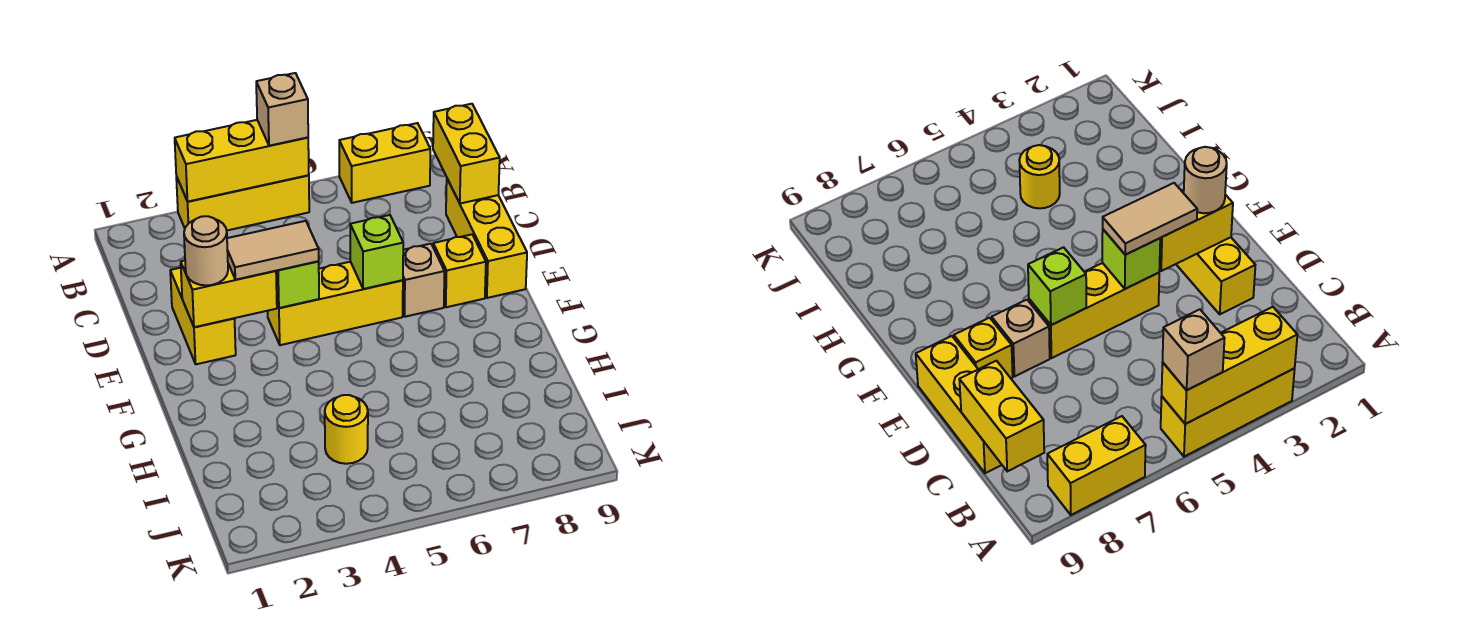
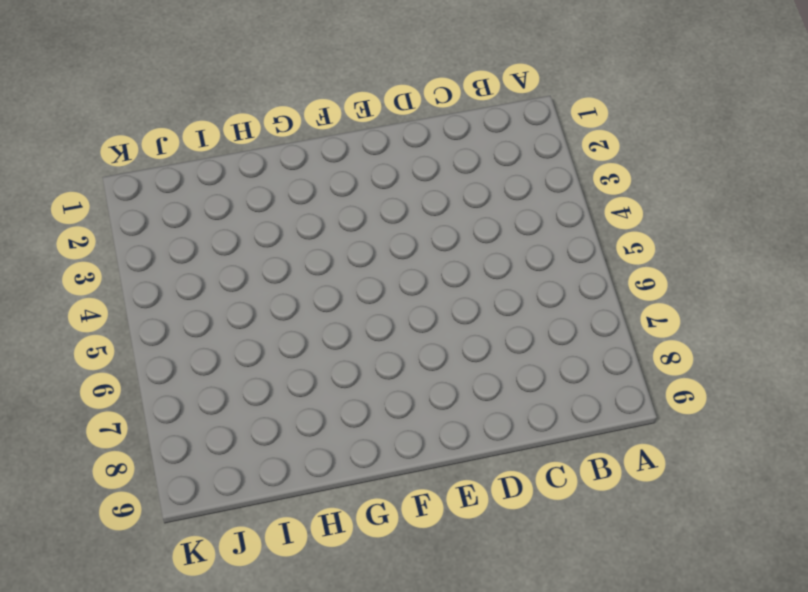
none -> yellow 1x3 brick [176,175,309,231]
none -> yellow 1x2 brick [339,123,430,203]
none -> yellow 1x3 brick [446,179,527,298]

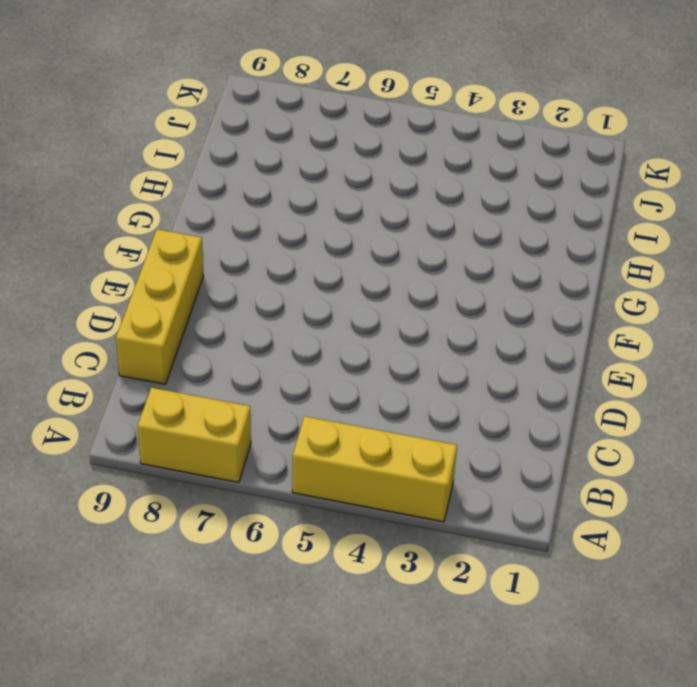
none -> yellow 1x2 brick [170,268,236,364]
none -> yellow 1x3 brick [268,262,403,345]
none -> tan 1x1 brick [403,244,445,317]

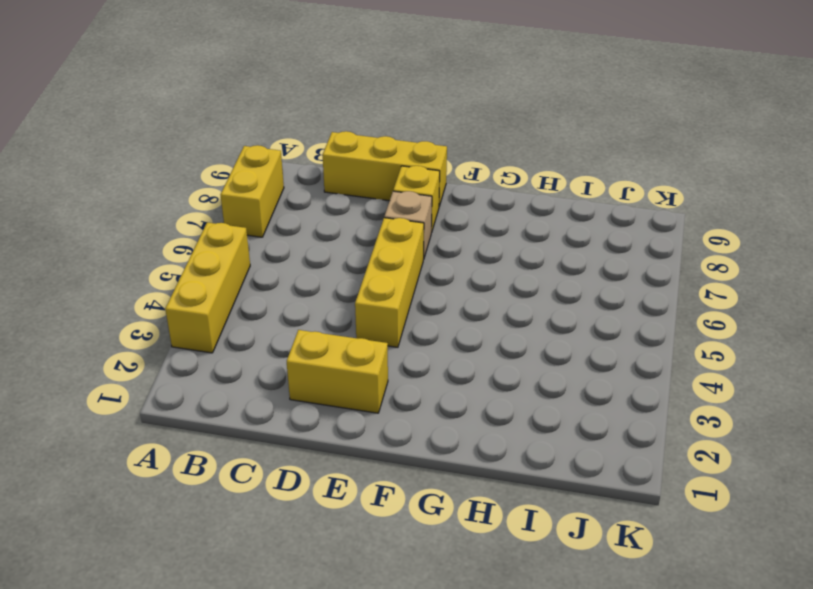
none -> yellow 1x1 round brick [325,395,368,464]
none -> yellow 1x3 brick [175,120,309,202]
none -> yellow 1x2 brick [433,104,500,204]

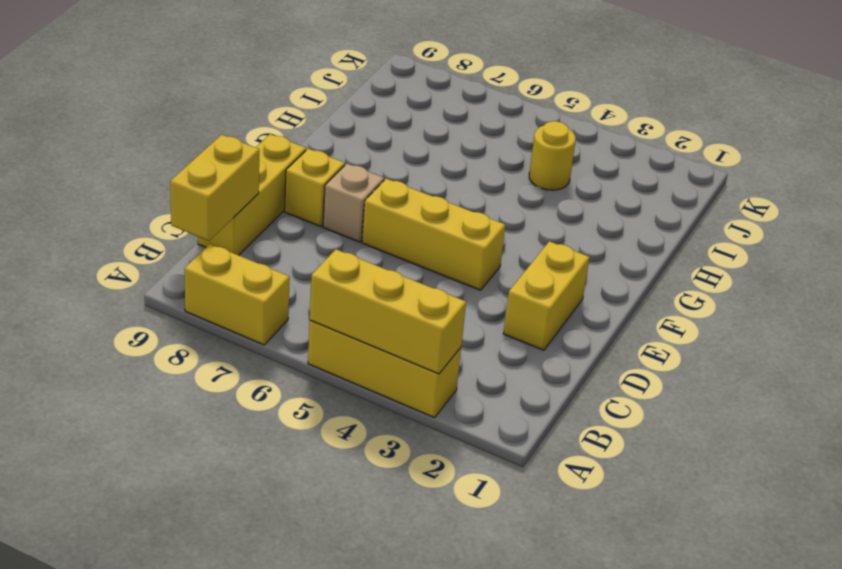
none -> yellow 1x2 brick [181,261,277,327]
none -> lime 1x1 brick [276,261,319,308]
none -> lime 1x1 brick [350,215,403,289]

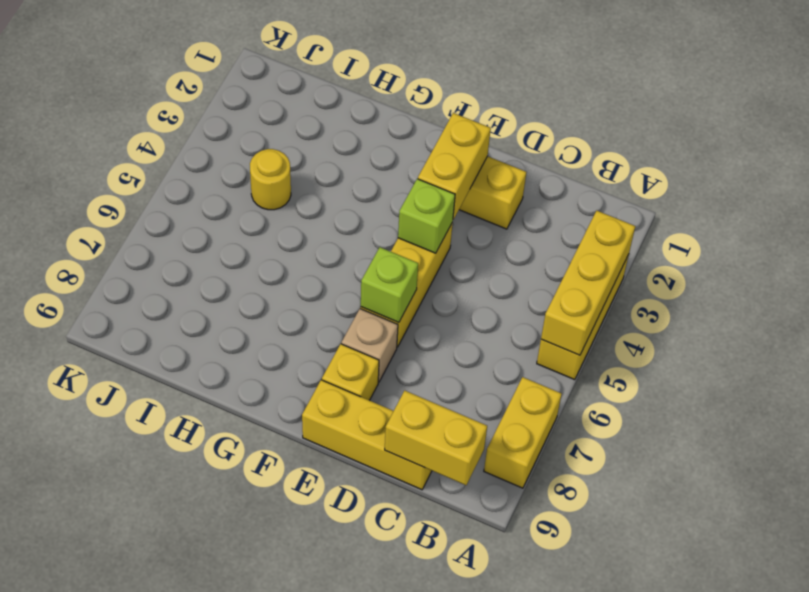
none -> tan 1x1 brick [256,73,308,146]
none -> tan 1x1 round brick [184,216,228,286]
none -> tan 1x2 tile [227,221,319,280]

